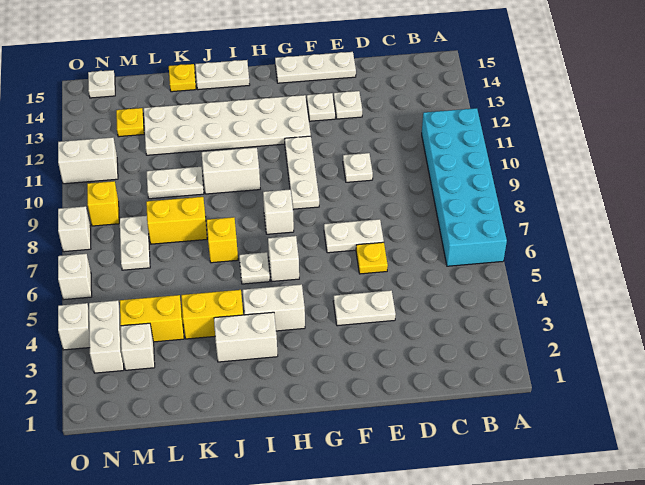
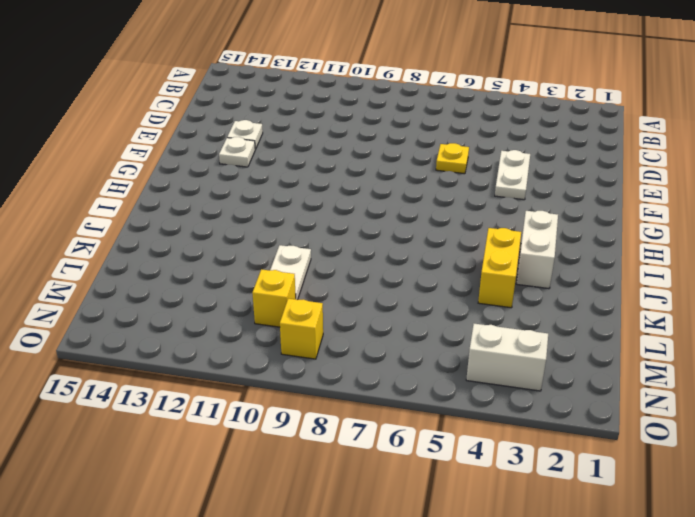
yellow 1x1 brick [252,269,296,327] -> yellow 1x1 brick moved to [207,217,238,263]
none -> cyan 2x6 brick [422,108,507,266]
none -> white 1x2 plate [324,219,384,253]
none -> white 1x1 plate [343,153,373,182]
none -> white 1x3 plate [275,52,356,83]

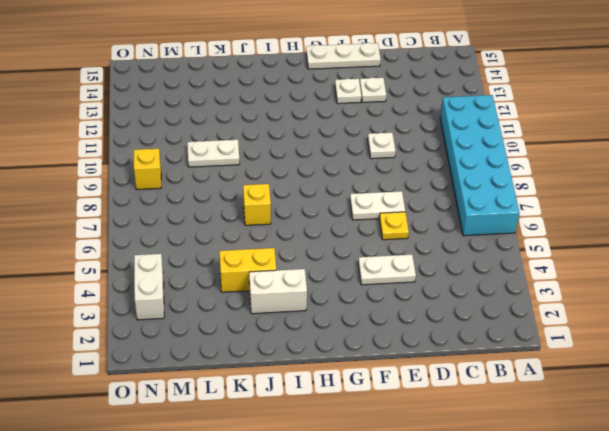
none -> white 1x3 plate [285,136,319,209]
none -> white 2x6 plate [144,95,311,155]
none -> white 1x2 brick [243,284,305,331]
none -> white 1x1 brick [268,236,299,281]

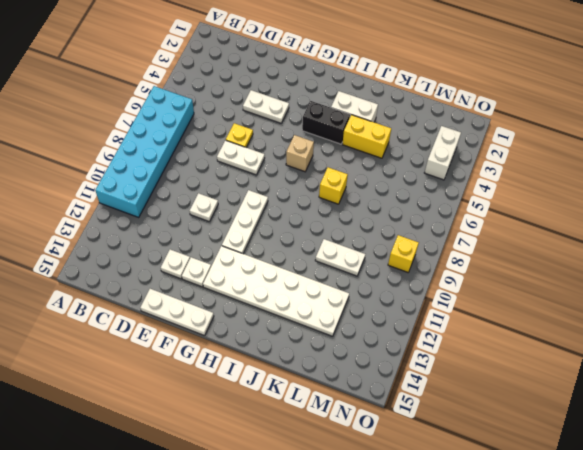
black 1x2 brick [302,101,350,144] -> white 1x2 brick [243,284,305,331]
tan 1x1 brick [286,135,314,172] -> white 1x1 brick [268,236,299,281]
none -> white 1x1 brick [263,189,294,234]
none -> white 1x1 plate [239,252,270,284]
none -> white 1x2 brick [202,147,260,194]
none -> white 1x2 plate [195,60,250,90]

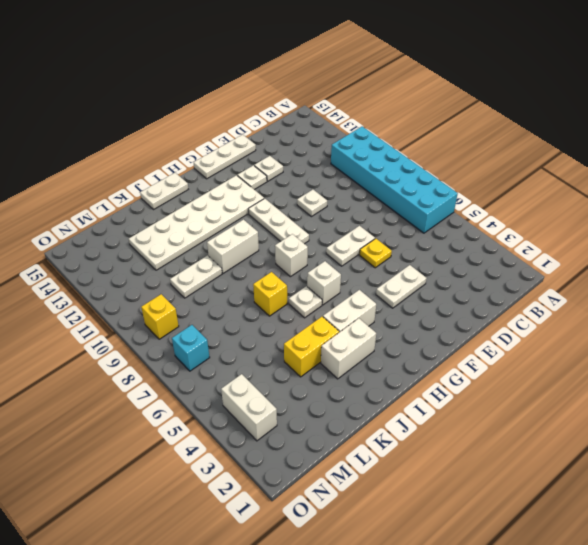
cyan 1x1 brick [172,325,210,371] -> none
none -> yellow 1x2 brick [146,197,207,244]
none -> yellow 1x1 plate [169,64,196,92]
none -> yellow 1x2 brick [120,295,184,342]
none -> white 1x1 brick [121,323,155,370]

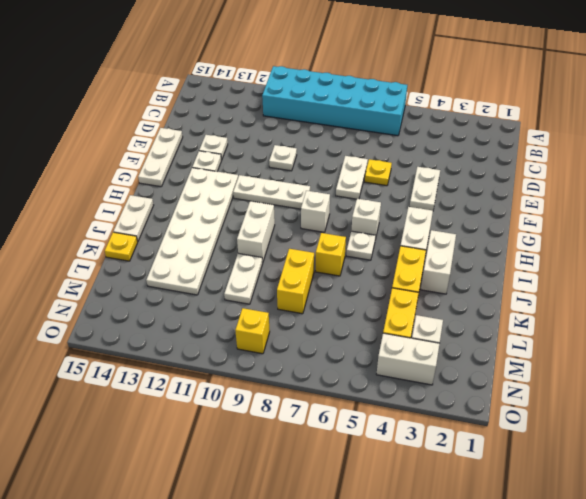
none -> white 1x2 plate [120,216,150,270]
none -> yellow 1x1 plate [116,108,144,137]
none -> white 1x2 brick [58,137,118,184]
none -> white 1x1 plate [88,70,115,98]

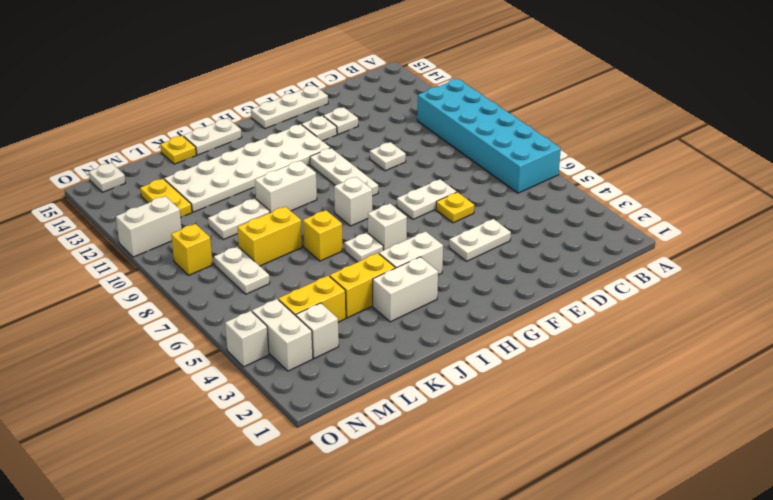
yellow 1x2 plate [140,179,192,218] -> yellow 1x1 plate [116,108,144,137]
none -> white 1x1 brick [58,254,92,300]
none -> white 1x1 brick [58,206,91,252]

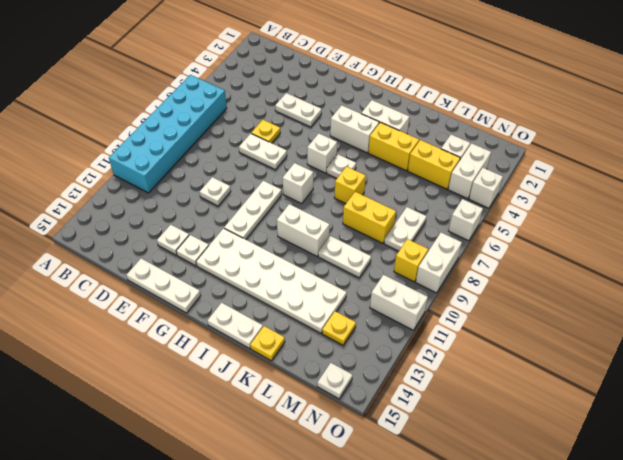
white 1x2 brick [416,233,462,293] -> white 1x1 brick [58,206,91,252]

